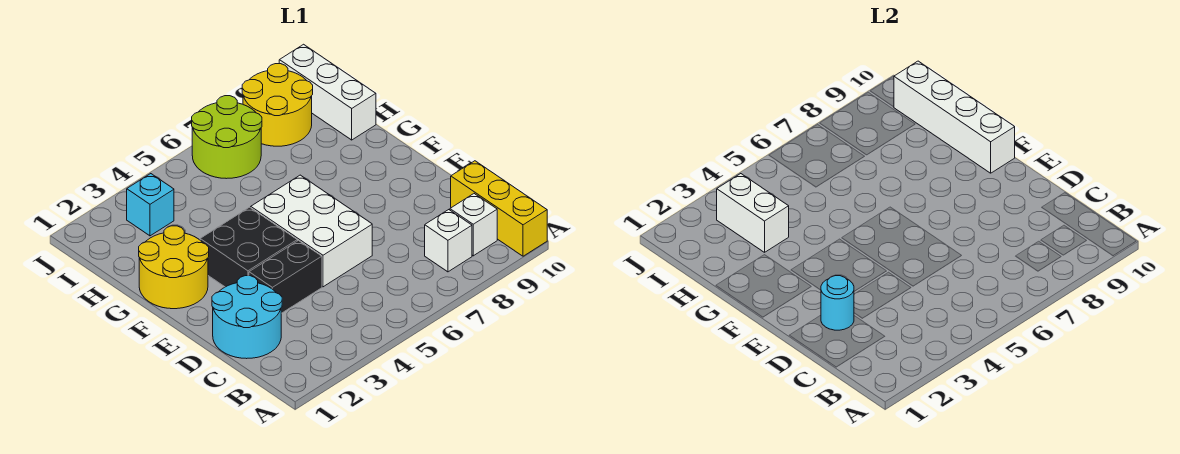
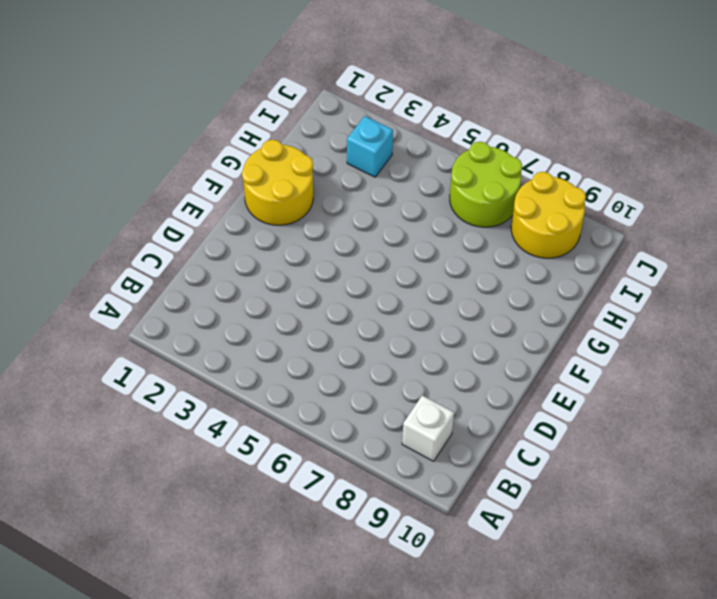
none -> yellow 1x3 brick [451,161,547,256]
none -> white 1x1 brick [425,210,472,272]
none -> cyan 2x2 round brick [212,276,282,359]

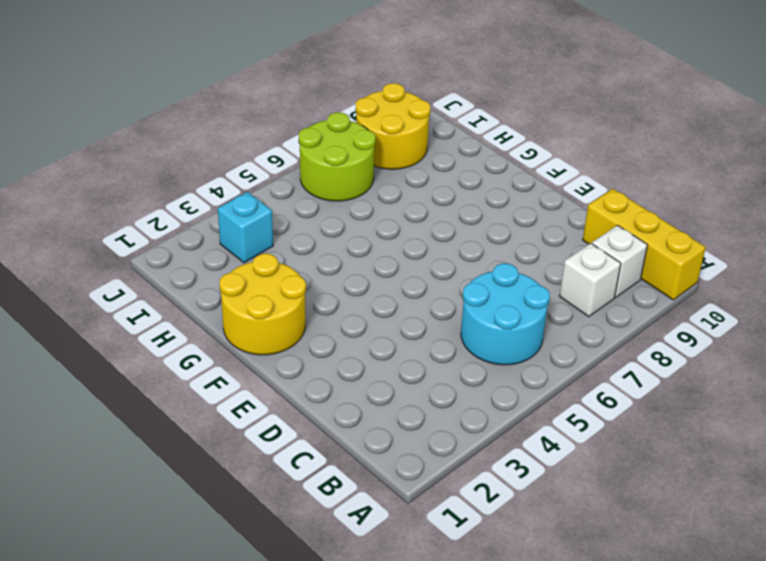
cyan 2x2 round brick [461,263,550,365] -> cyan 2x2 round brick moved to [212,276,282,359]
none -> black 1x2 brick [249,241,322,313]
none -> white 2x3 brick [251,175,372,287]
none -> black 2x2 brick [200,207,297,287]

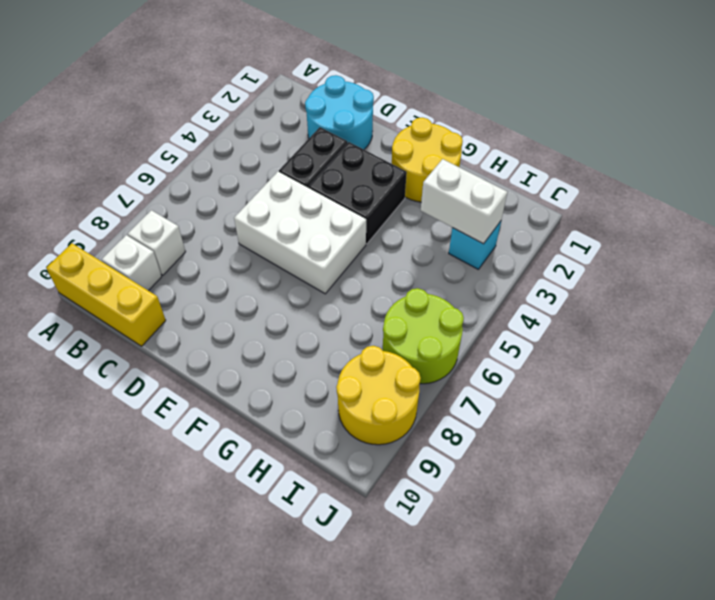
none -> white 1x3 brick [279,44,376,140]
none -> cyan 1x1 round brick [821,276,854,330]
none -> white 1x4 brick [894,61,1015,173]

